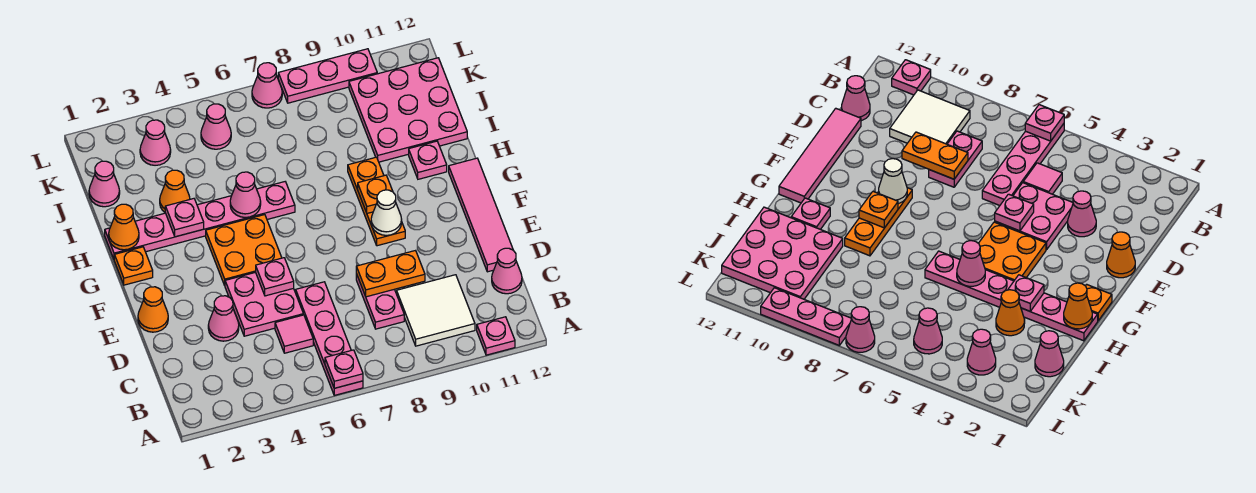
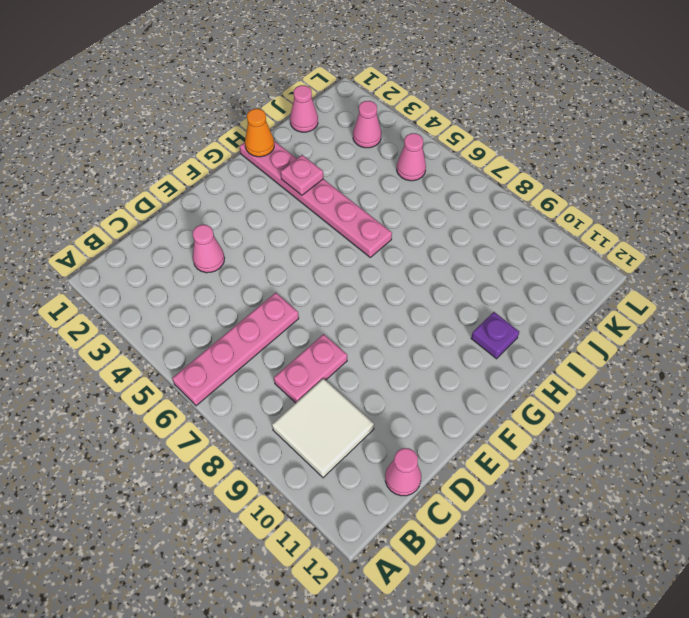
purple 1x1 plate [471,312,519,359] -> pink 1x1 plate [409,141,447,179]
none -> pink 1x1 plate [477,317,515,355]
none -> pink 1x1 tile [275,315,313,353]
none -> pink 2x2 plate [225,272,303,336]
none -> pink 1x4 tile [449,158,513,272]

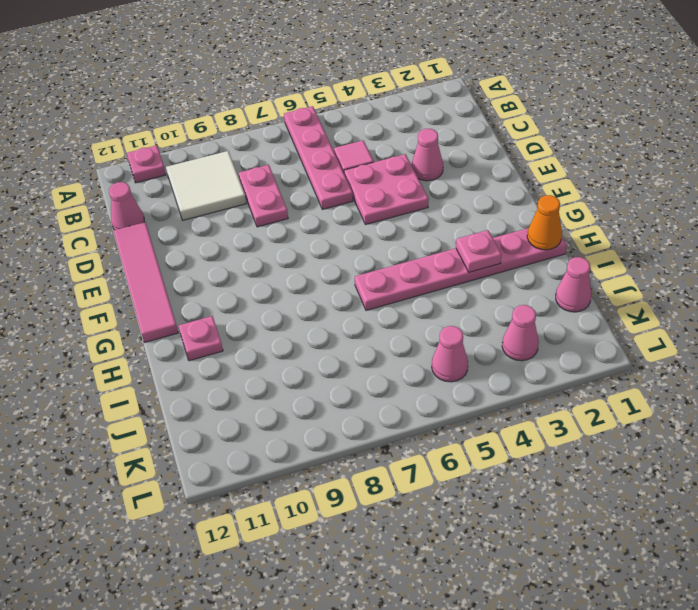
none -> orange 1x1 cone [138,287,168,332]
none -> orange 2x2 plate [206,215,282,285]
none -> orange 1x3 plate [348,157,405,246]
none -> orange 1x1 plate [114,247,153,285]

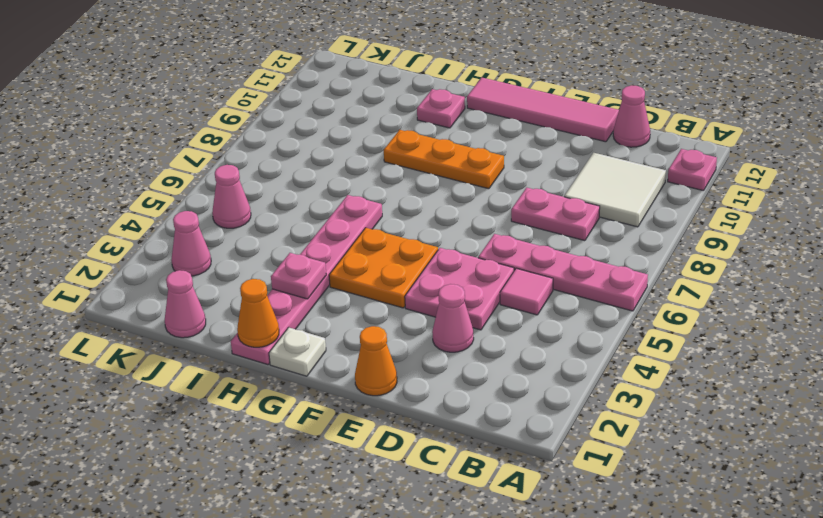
white 1x1 plate [269,327,326,376] -> orange 1x1 plate [114,247,153,285]
none -> orange 1x1 cone [160,170,190,212]
none -> pink 3x3 plate [349,58,467,162]
none -> pink 1x1 cone [252,63,282,108]
none -> pink 1x3 plate [278,49,377,103]

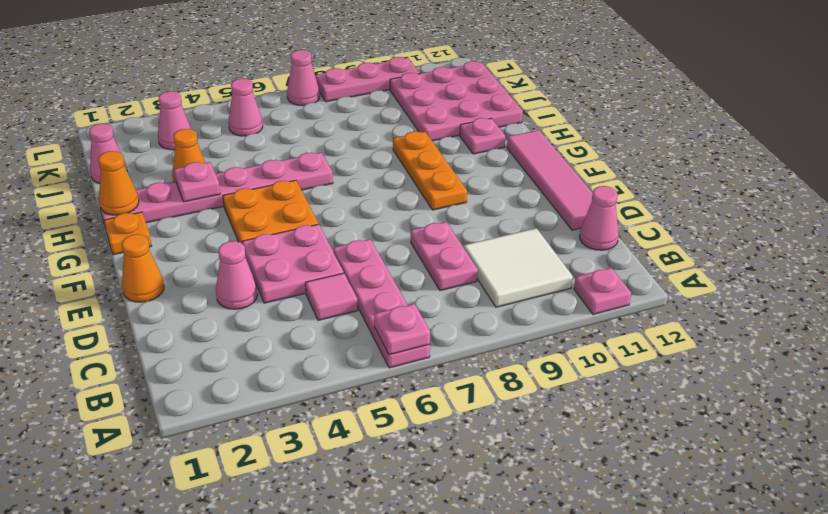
none -> orange 1x2 plate [356,251,425,297]
none -> pink 1x1 plate [256,258,294,296]
none -> white 1x1 cone [371,190,402,235]
none -> orange 1x1 plate [358,175,393,213]

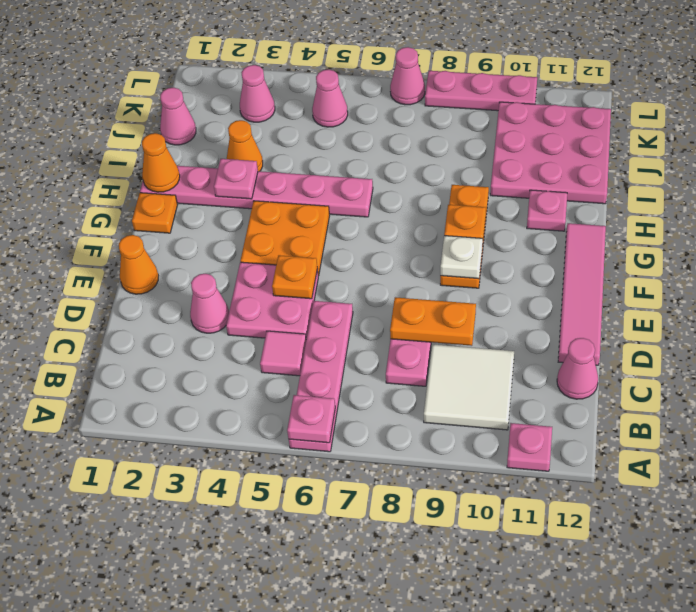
orange 1x1 plate [272,255,317,299] -> pink 1x1 plate [256,258,294,296]
white 1x1 plate [440,236,483,279] -> white 1x1 cone [371,190,402,235]
none -> pink 1x1 cone [230,172,261,217]

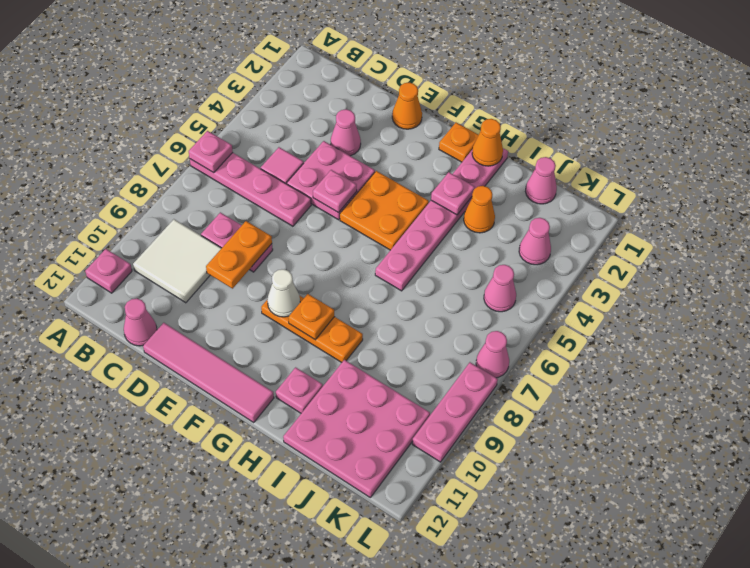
none -> pink 1x1 cone [230,172,261,217]

